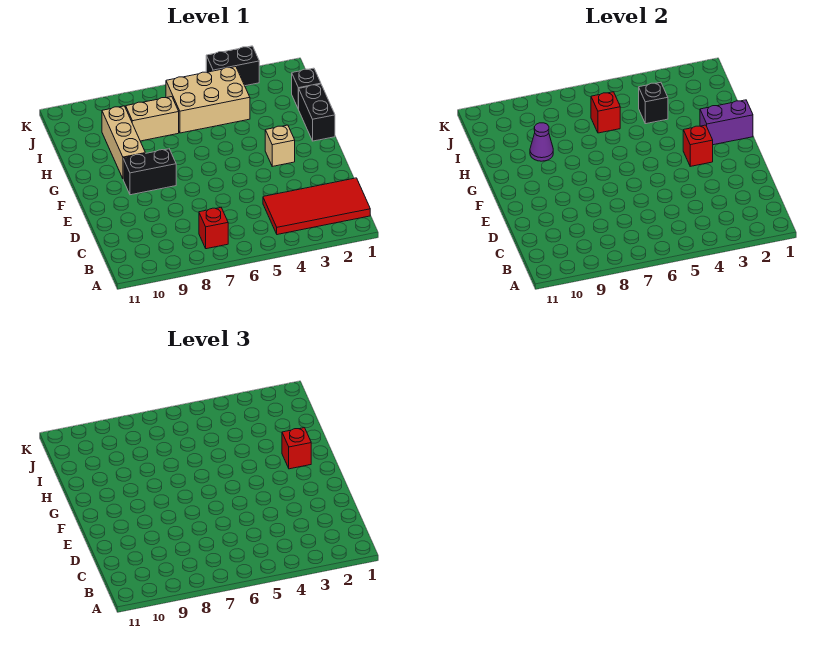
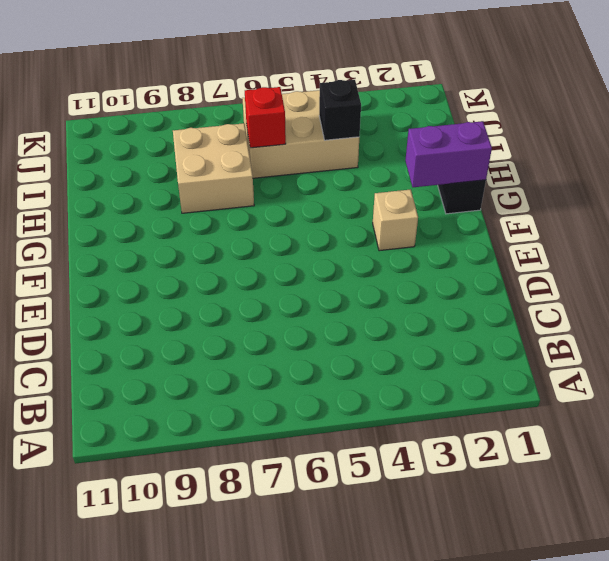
tan 2x2 brick [173,123,254,213] -> tan 1x2 brick [126,97,179,141]
none -> red 2x4 tile [263,178,370,235]
none -> red 1x1 brick [199,207,228,249]
none -> black 1x2 brick [123,149,176,195]

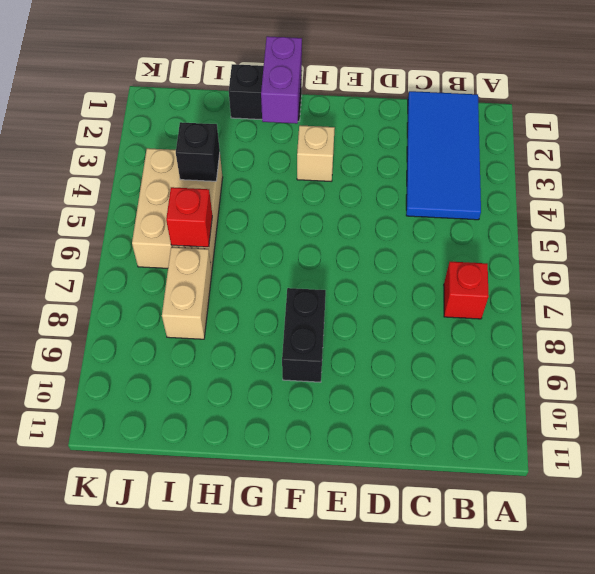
blue 2x4 tile [406,91,481,220] -> red 2x4 tile [263,178,370,235]
none -> tan 1x3 brick [102,106,145,178]
none -> black 1x1 brick [292,68,321,109]
none -> black 1x2 brick [206,46,259,86]

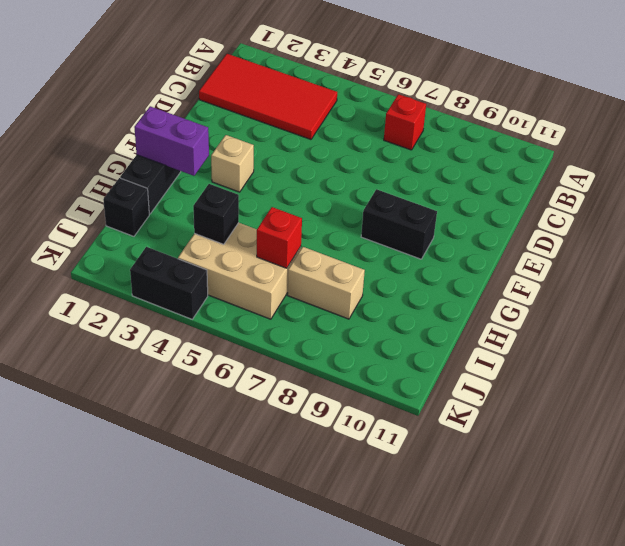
none -> tan 1x3 brick [102,106,145,178]
none -> red 1x1 brick [683,125,713,166]
none -> purple 1x1 cone [530,123,553,161]

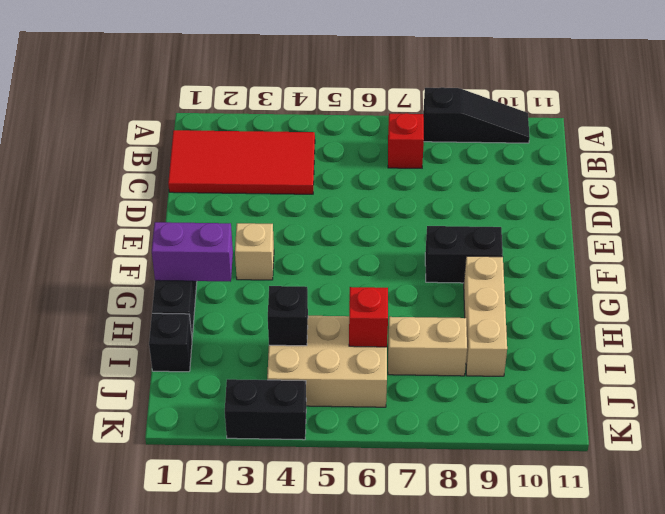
black 1x3 slope [423,87,530,143] -> none
none -> red 1x1 brick [683,125,713,166]
none -> purple 1x1 cone [530,123,553,161]
none -> red 1x1 brick [282,428,311,469]

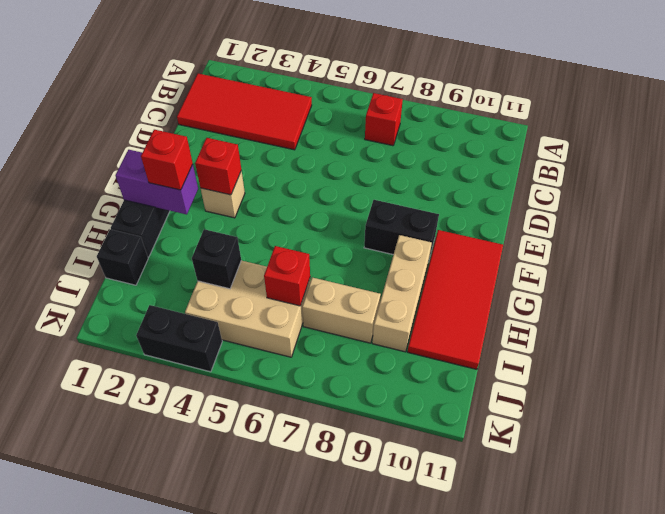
red 2x4 tile [407,230,503,369] -> none
none -> purple 1x1 cone [530,123,553,161]

